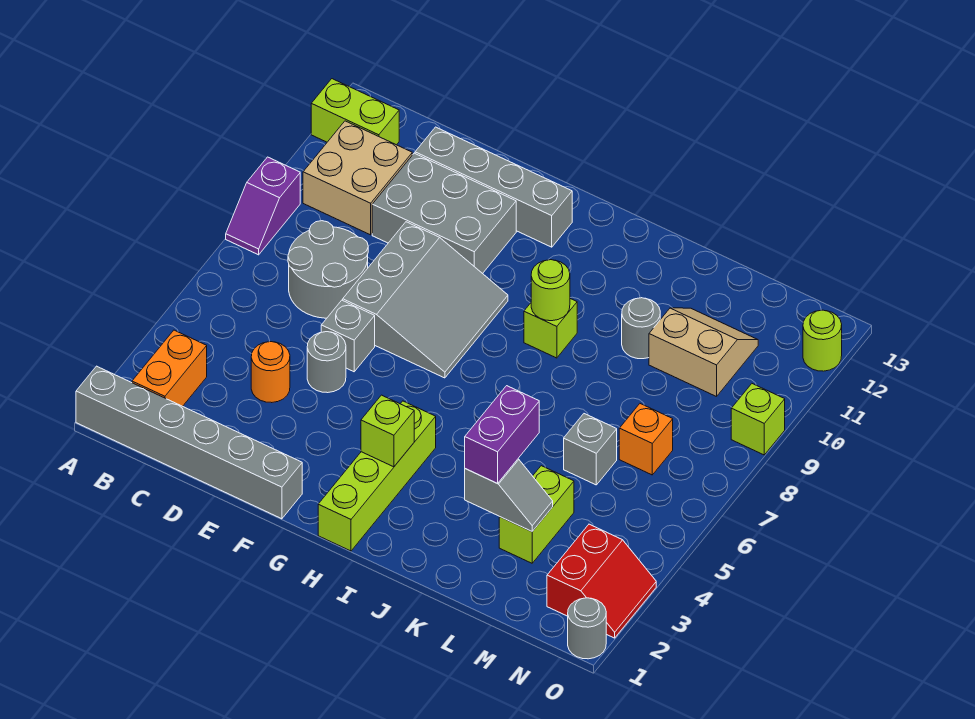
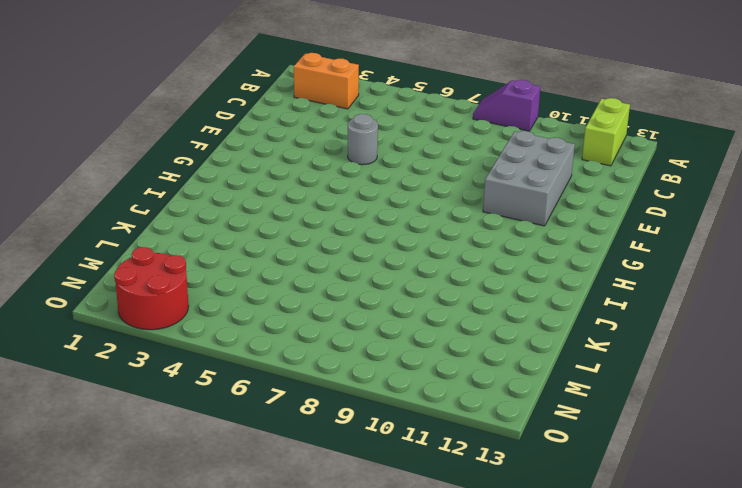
red 2x2 round brick [114,247,189,330] -> red 2x2 slope [547,524,656,638]
none -> grey 1x6 brick [76,366,302,519]
none -> tan 2x2 brick [303,121,412,235]
none -> grey 2x2 round brick [288,221,368,318]

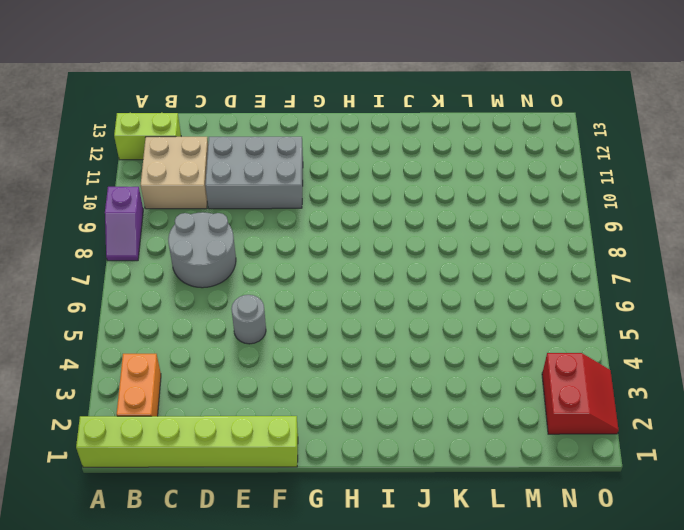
lime 1x6 brick [76,416,298,467] -> grey 1x6 brick [76,366,302,519]
none -> orange 1x1 round brick [251,341,290,403]
none -> grey 1x4 brick [415,127,572,247]
none -> grey 1x1 brick [321,300,375,372]

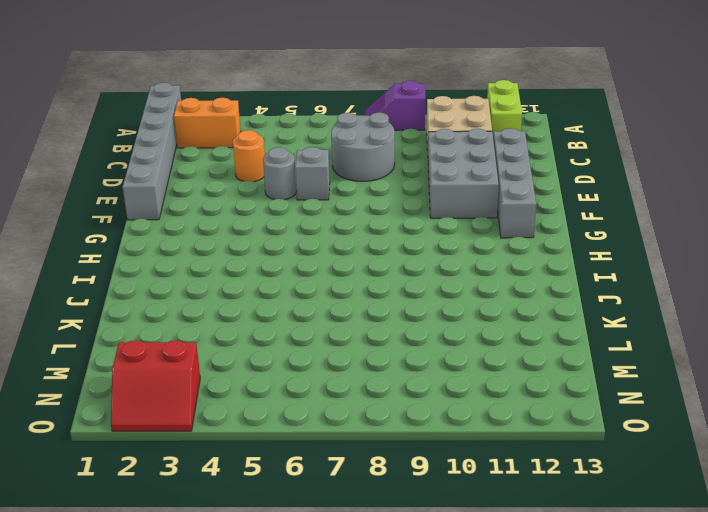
none -> grey 3x3 slope [343,222,508,378]
none -> lime 1x4 brick [318,401,436,551]
none -> lime 1x1 brick [524,299,577,358]

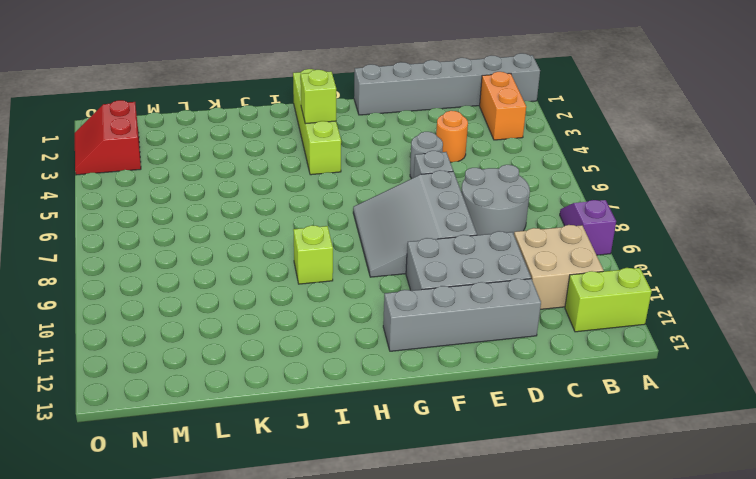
none -> grey 1x1 round brick [622,298,660,359]
none -> lime 1x2 brick [499,466,574,563]
none -> grey 1x1 brick [564,414,617,485]

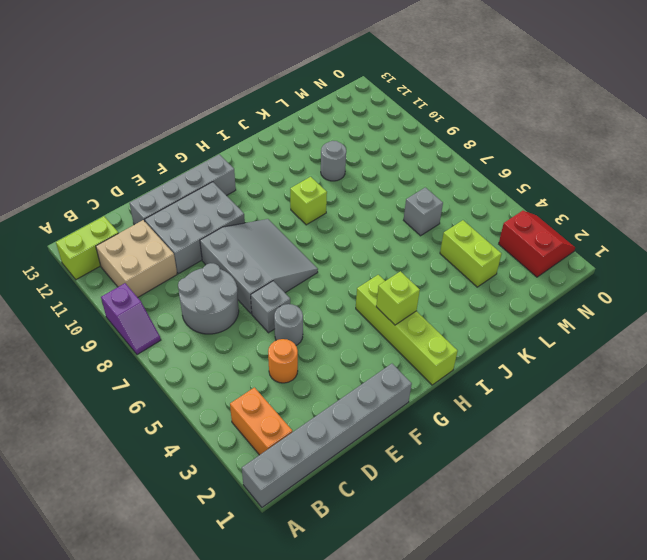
none -> tan 2x2 slope [649,308,758,397]
none -> orange 1x1 brick [619,404,673,475]
none -> grey 1x1 round brick [568,598,606,659]

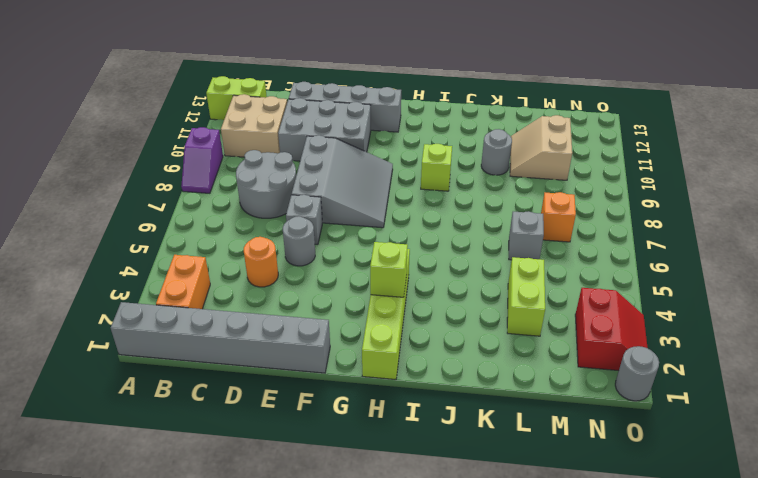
tan 2x2 slope [510,115,572,180] -> tan 2x2 slope turned to [649,308,758,397]
none -> lime 1x1 brick [731,384,785,455]
none -> lime 1x1 round brick [803,310,842,371]
none -> lime 1x1 round brick [531,260,570,321]

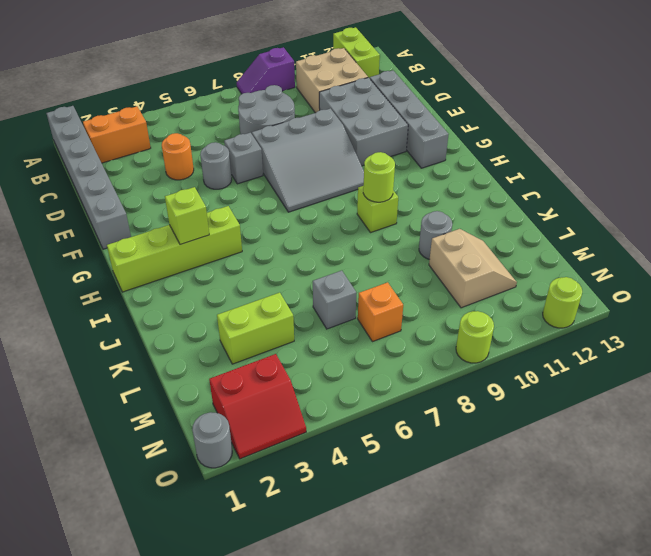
lime 1x1 round brick [456,311,494,363] -> lime 1x1 brick [731,384,785,455]
none -> grey 1x2 slope [465,459,553,531]
none -> purple 1x2 brick [465,386,539,483]

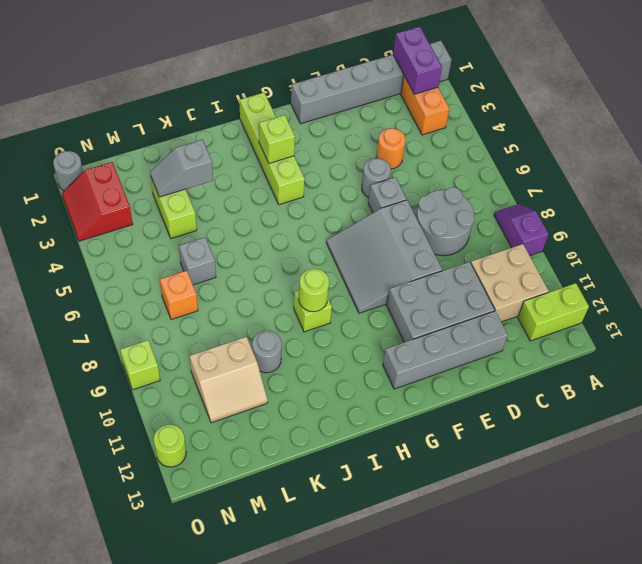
purple 1x2 brick [393,26,442,94] -> purple 1x2 brick moved to [465,386,539,483]

